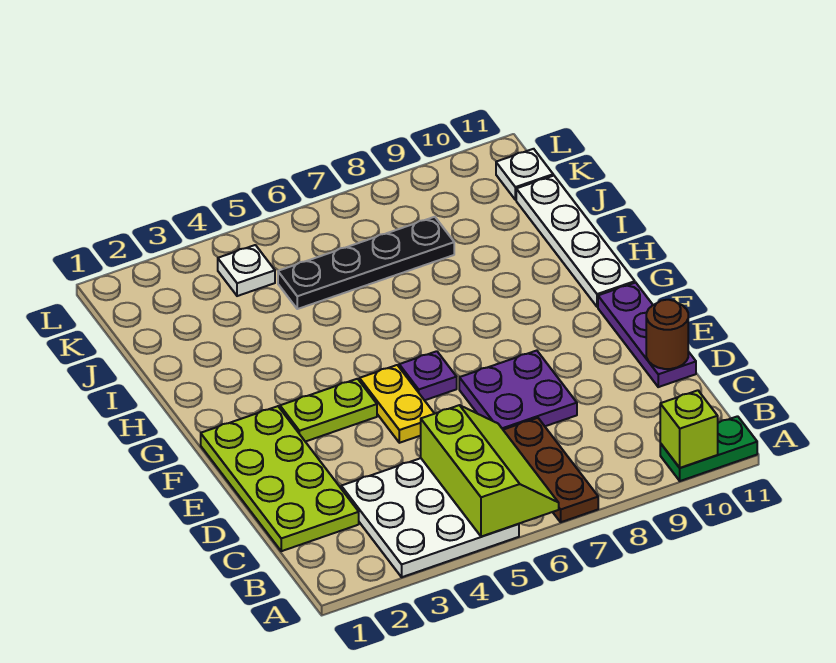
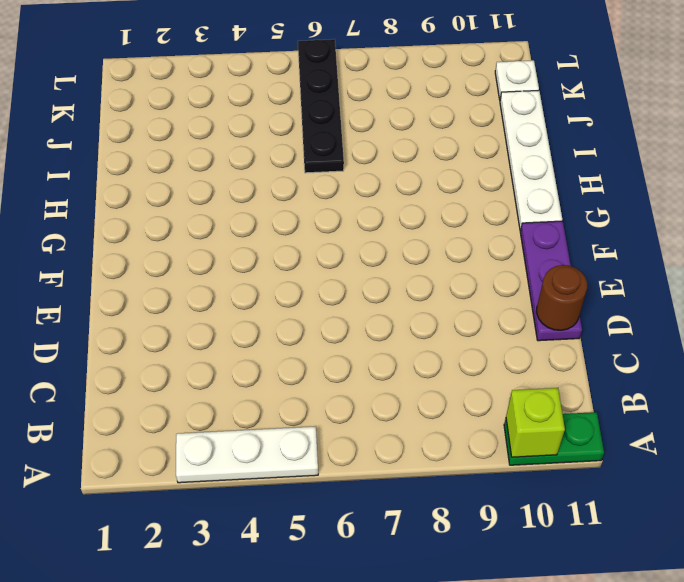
white 1x3 plate [176,426,318,483] -> white 3x3 plate [341,458,519,577]
black 1x4 plate [298,39,344,173] -> black 1x4 plate turned to [278,217,454,309]
none -> brown 1x3 plate [504,418,598,522]
none -> lime 2x4 plate [201,406,359,551]
none -> purple 2x2 plate [459,351,577,430]

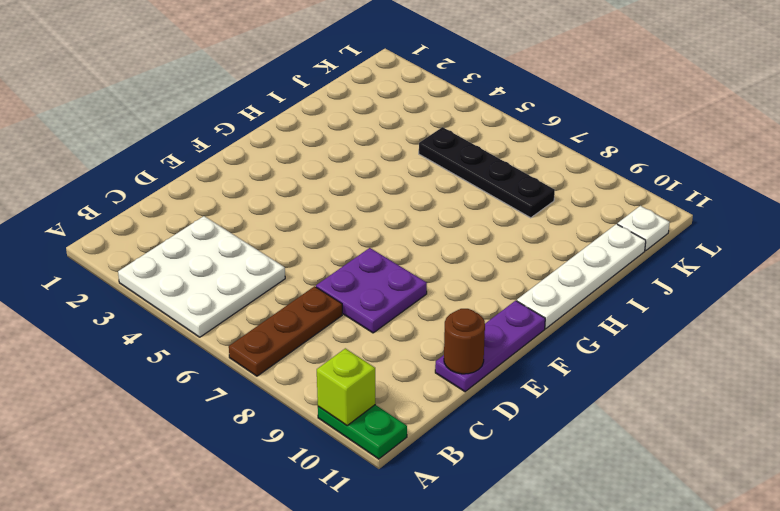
none -> lime 2x4 plate [201,406,359,551]
none -> yellow 1x2 plate [360,365,434,443]
none -> lime 1x2 plate [280,379,377,442]

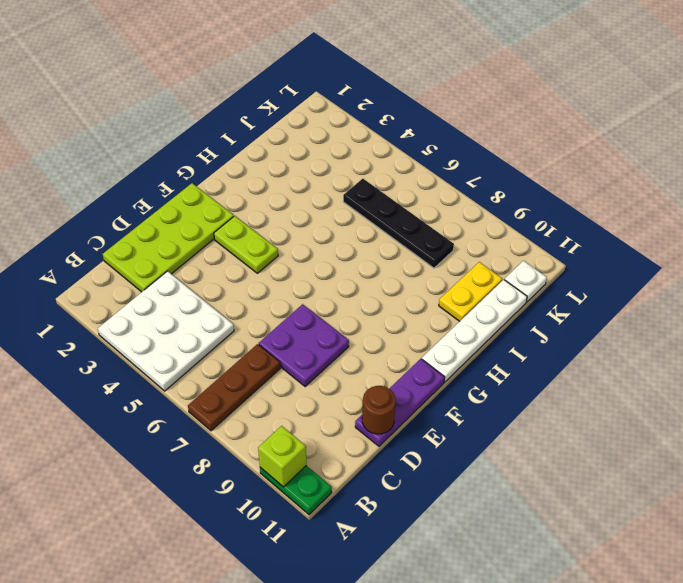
yellow 1x2 plate [439,262,502,321] -> yellow 1x2 plate moved to [360,365,434,443]
none -> purple 1x1 plate [399,351,457,400]
none -> white 1x1 plate [218,245,275,296]
none -> lime 2x3 slope [421,405,559,537]

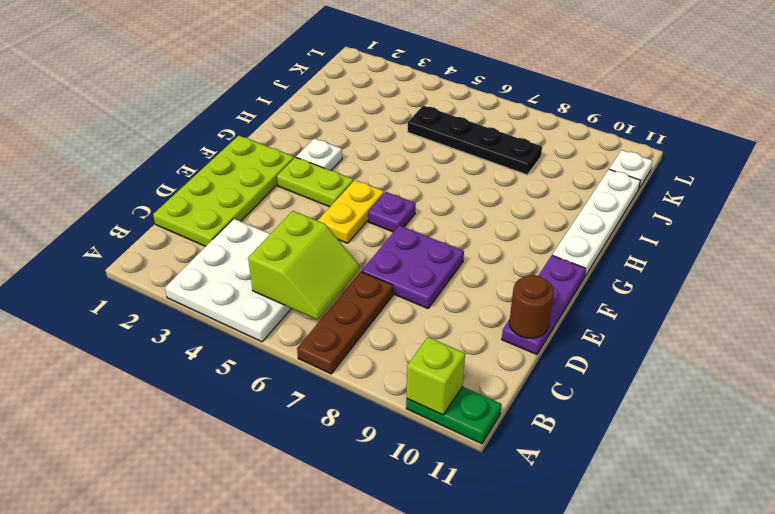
lime 2x2 slope [248,211,359,320] -> lime 2x3 slope [421,405,559,537]
white 1x1 plate [296,138,342,171] -> white 1x1 plate moved to [218,245,275,296]

